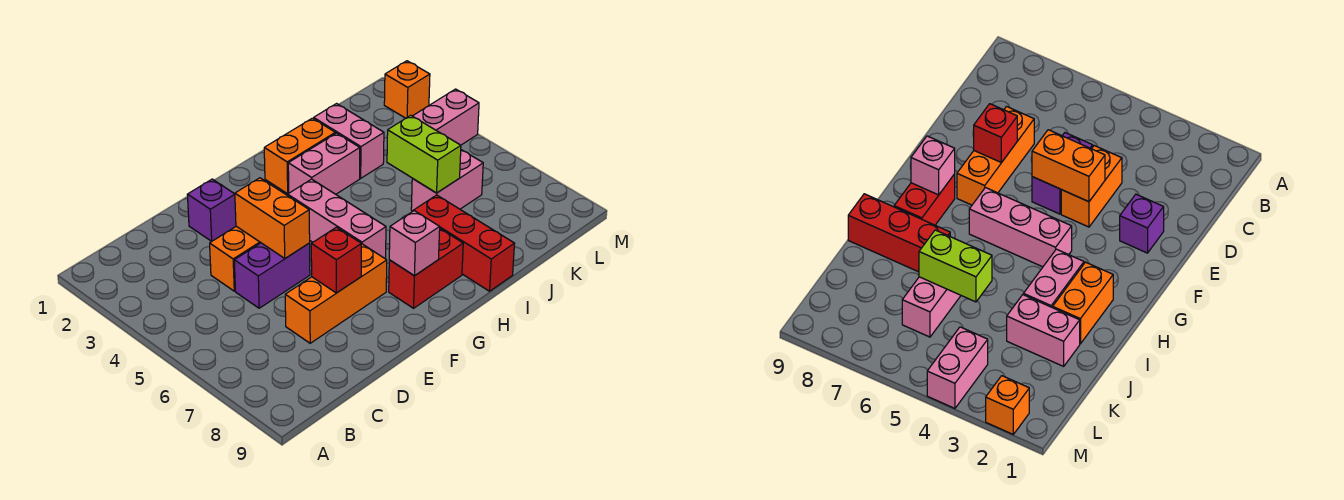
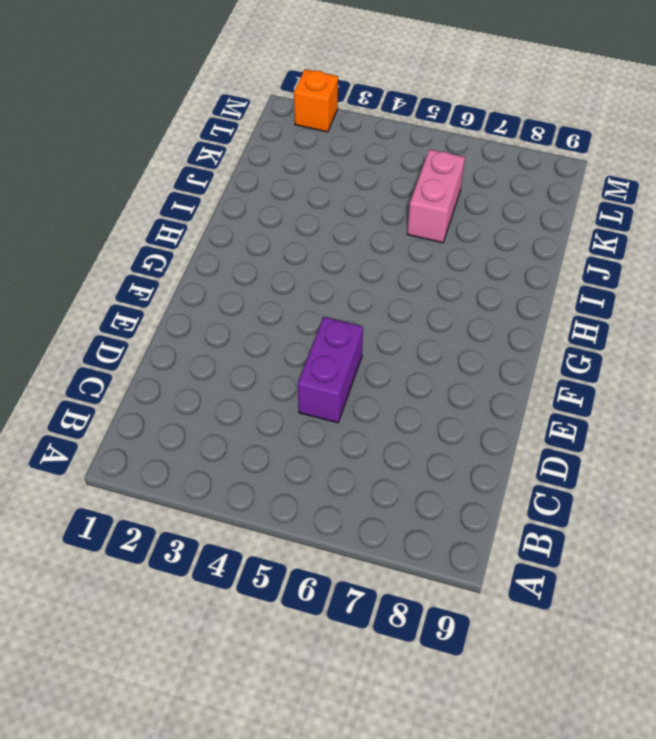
none -> orange 1x2 brick [210,226,261,291]
none -> orange 1x3 brick [285,244,387,343]
none -> purple 1x1 brick [187,179,236,241]

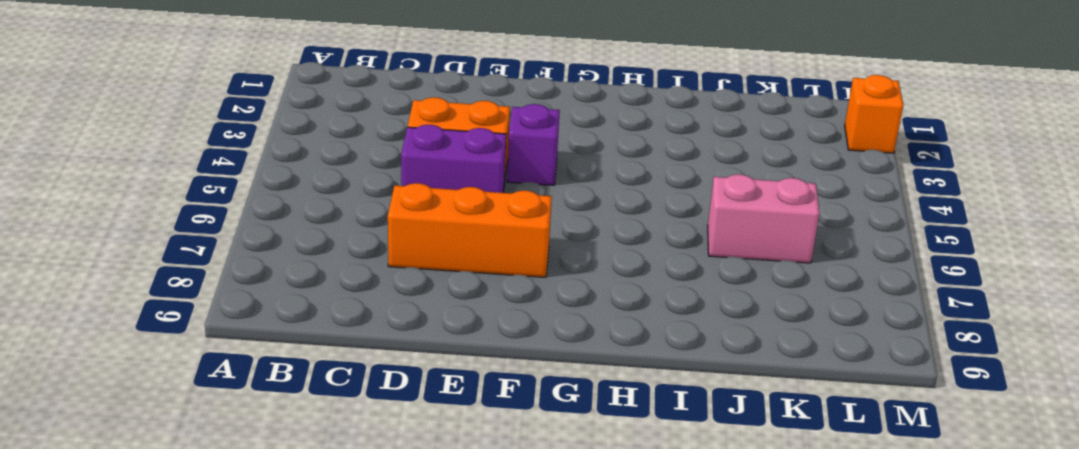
purple 1x1 brick [507,104,560,185] -> purple 1x1 brick moved to [187,179,236,241]
none -> pink 1x3 brick [288,179,386,259]
none -> red 1x2 brick [389,229,463,308]
none -> orange 1x2 brick [264,118,335,194]

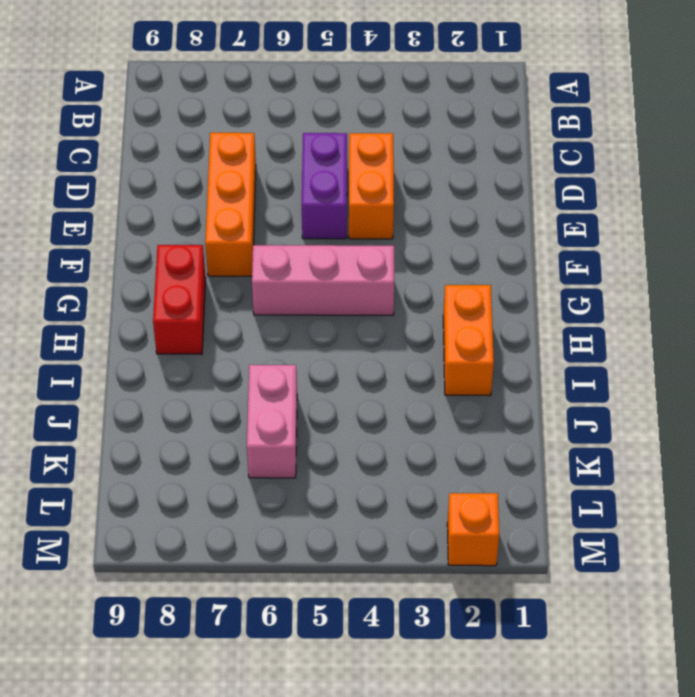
none -> purple 1x1 brick [187,179,236,241]
none -> pink 1x2 brick [288,133,360,194]
none -> red 1x3 brick [413,195,515,291]

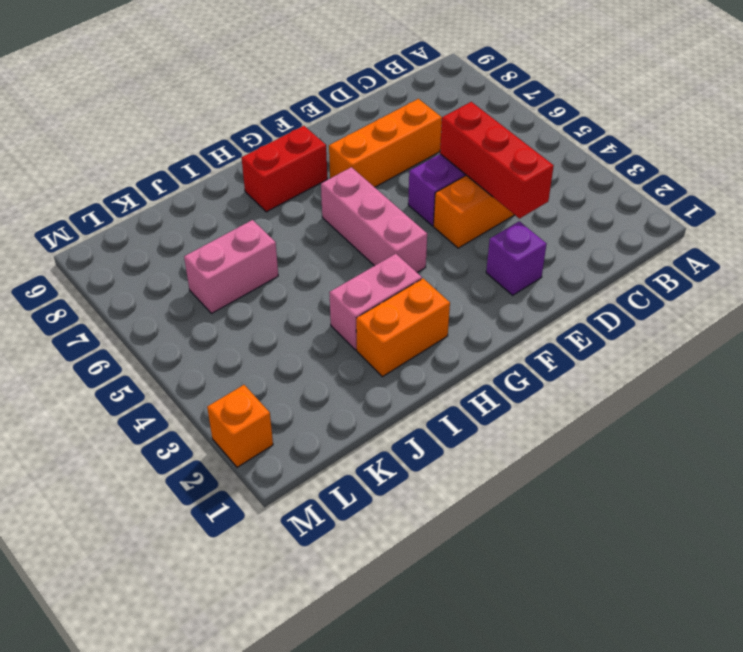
red 1x3 brick [440,102,554,219] -> red 1x3 brick moved to [413,195,515,291]
none -> pink 1x2 brick [314,104,384,178]
none -> pink 1x2 brick [413,89,479,145]
none -> orange 1x2 brick [235,178,310,258]

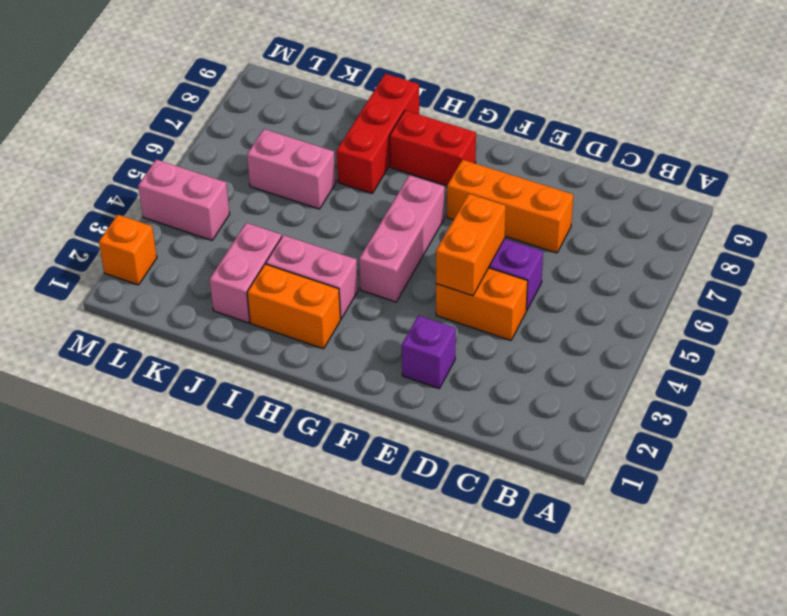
none -> red 1x1 brick [311,227,361,293]
none -> pink 1x1 brick [389,211,440,276]
none -> lime 1x2 brick [387,115,461,193]

